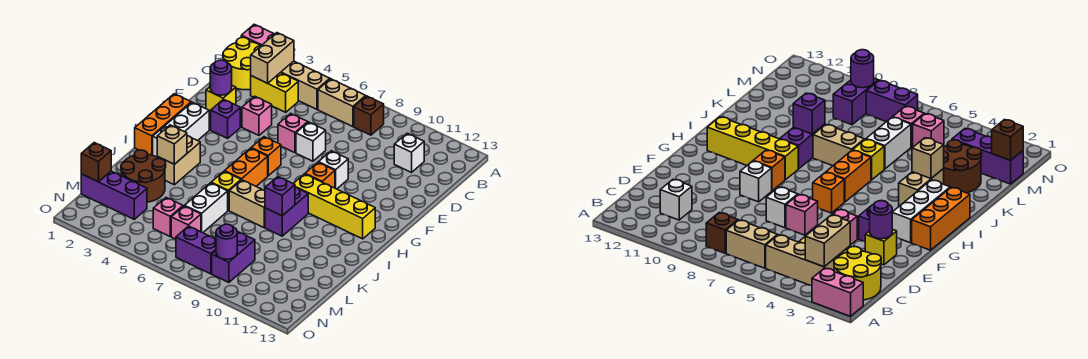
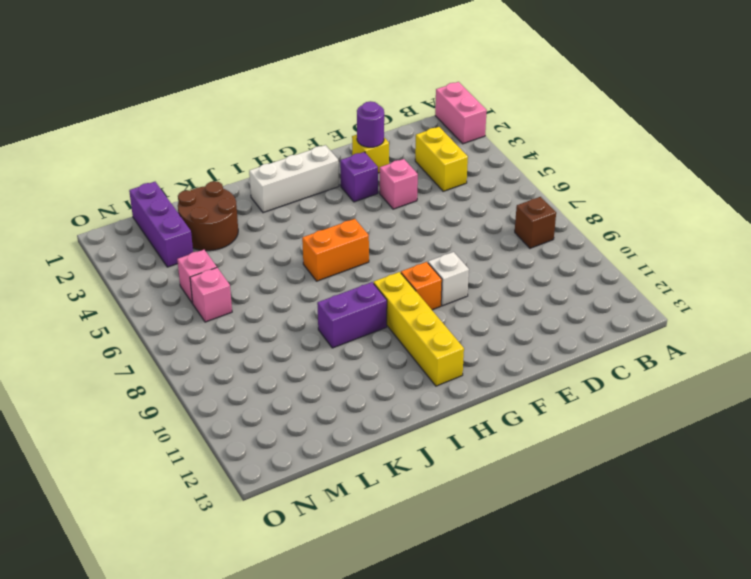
none -> yellow 2x2 round brick [223,37,261,90]
none -> tan 1x3 brick [281,61,330,109]
none -> tan 1x2 brick [318,79,366,127]
none -> white 1x1 brick [394,133,424,173]

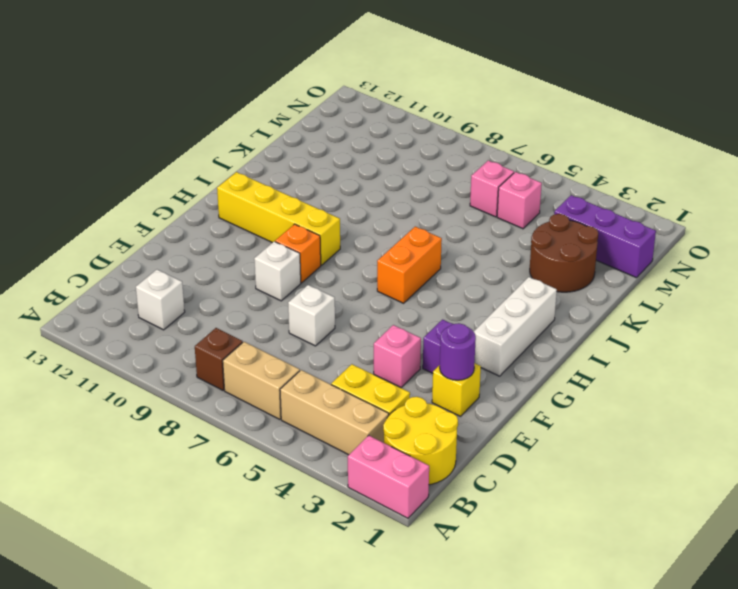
none -> pink 1x1 brick [278,113,308,153]
none -> orange 1x3 brick [135,94,191,155]
none -> orange 1x1 brick [252,137,281,176]
none -> tan 1x2 brick [157,136,200,185]

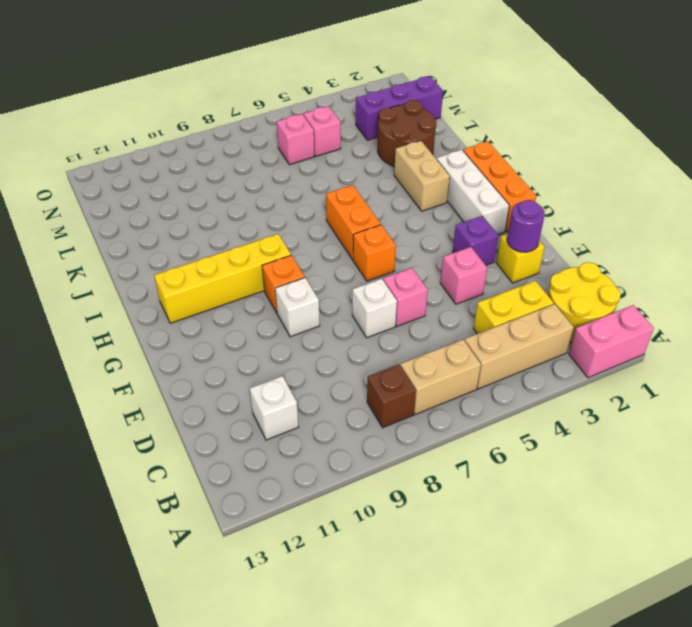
none -> purple 1x2 brick [265,187,308,236]
none -> yellow 1x1 brick [211,171,241,210]
none -> tan 1x2 brick [229,180,265,227]
none -> white 1x2 brick [185,183,228,233]

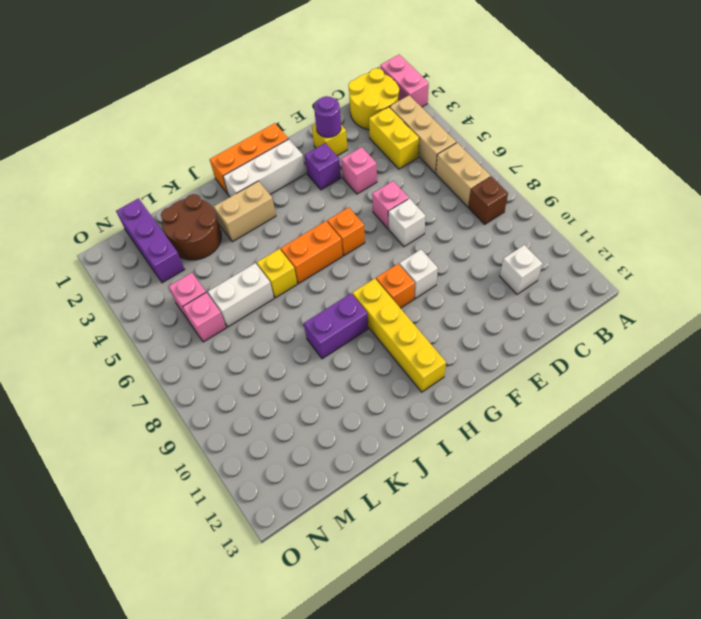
none -> tan 1x2 brick [229,180,265,227]
none -> purple 1x2 brick [212,232,255,282]
none -> purple 1x2 brick [176,226,216,274]
none -> tan 1x2 brick [251,33,294,83]

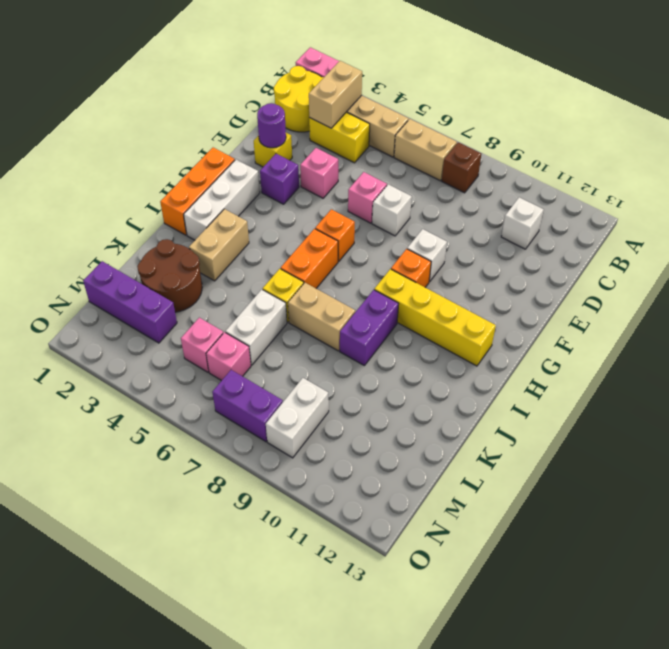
white 1x2 brick [266,378,329,458] -> purple 1x2 brick [212,232,255,282]
none -> tan 1x1 brick [157,125,187,164]
none -> purple 1x1 brick [265,177,295,216]
none -> brown 1x1 brick [81,143,111,182]
none -> purple 1x1 round brick [216,224,237,259]

